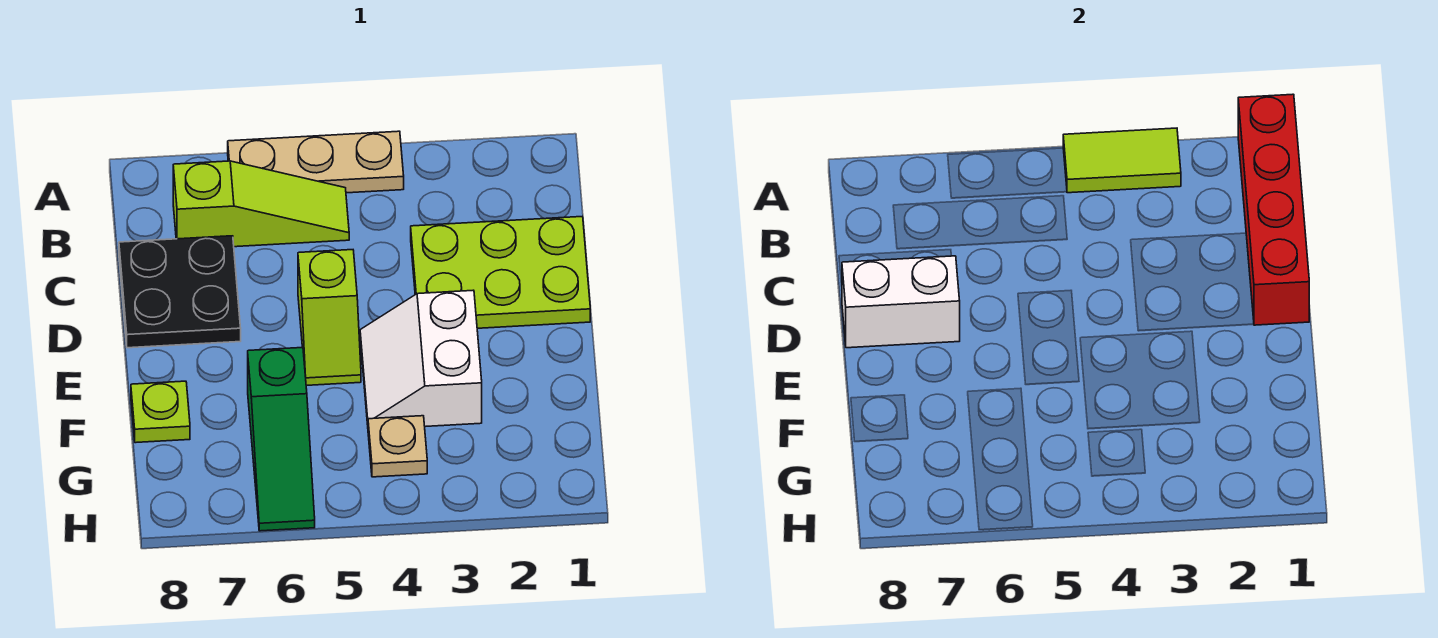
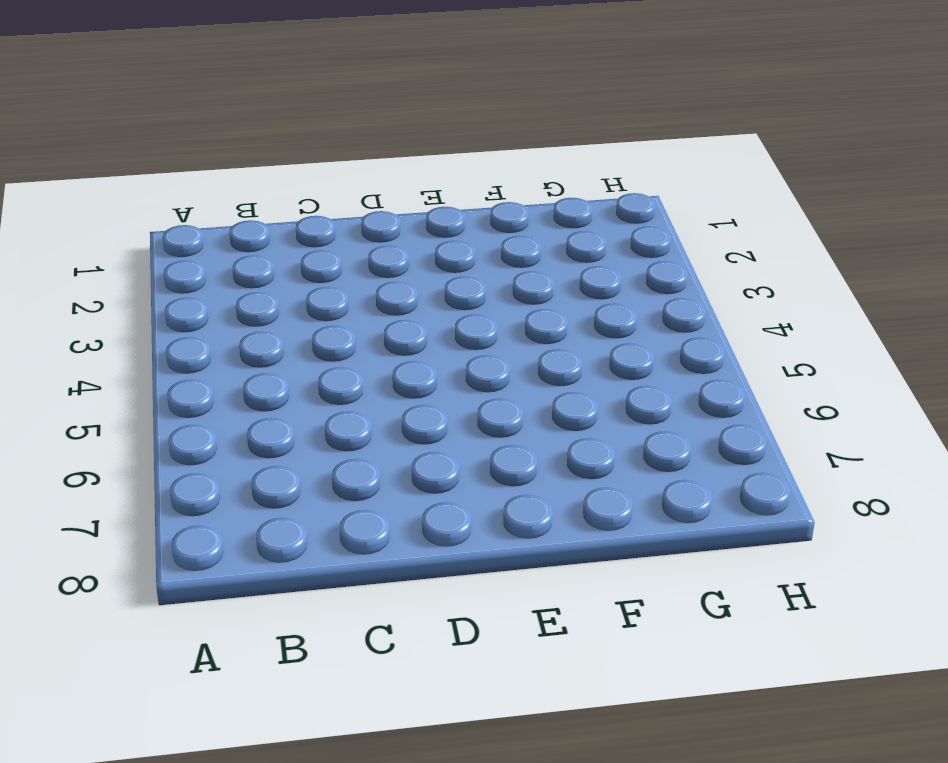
none -> tan 1x3 plate [228,131,404,193]
none -> lime 1x3 slope [173,161,349,247]
none -> lime 2x3 plate [411,217,590,328]

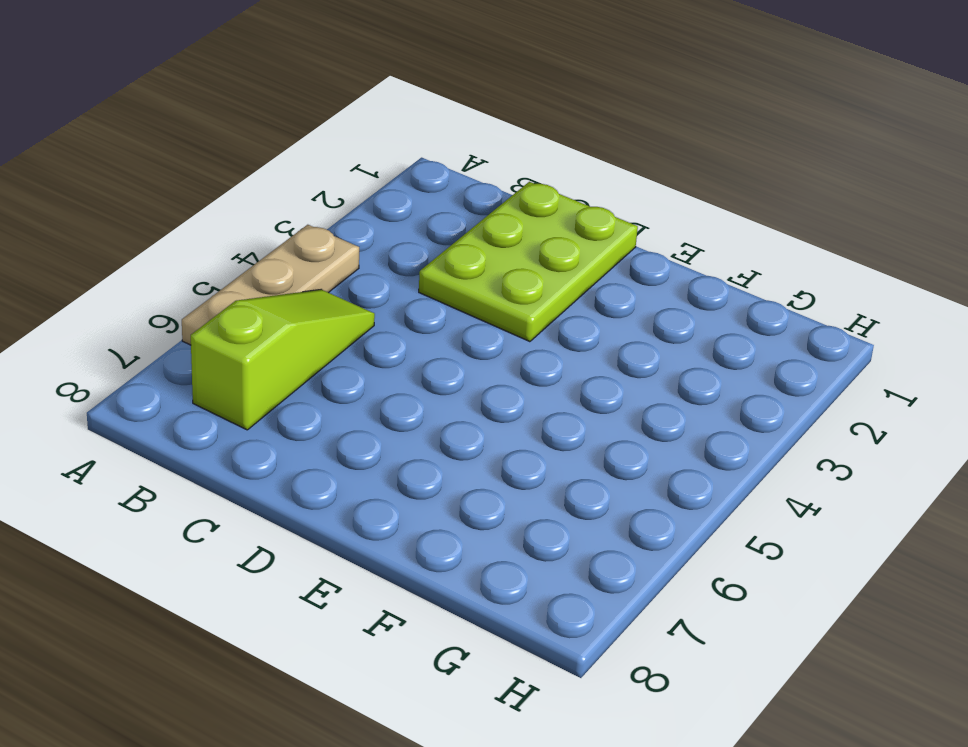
none -> black 2x2 plate [119,236,241,348]
none -> lime 1x2 slope [298,250,361,385]
none -> white 2x2 slope [360,290,482,427]

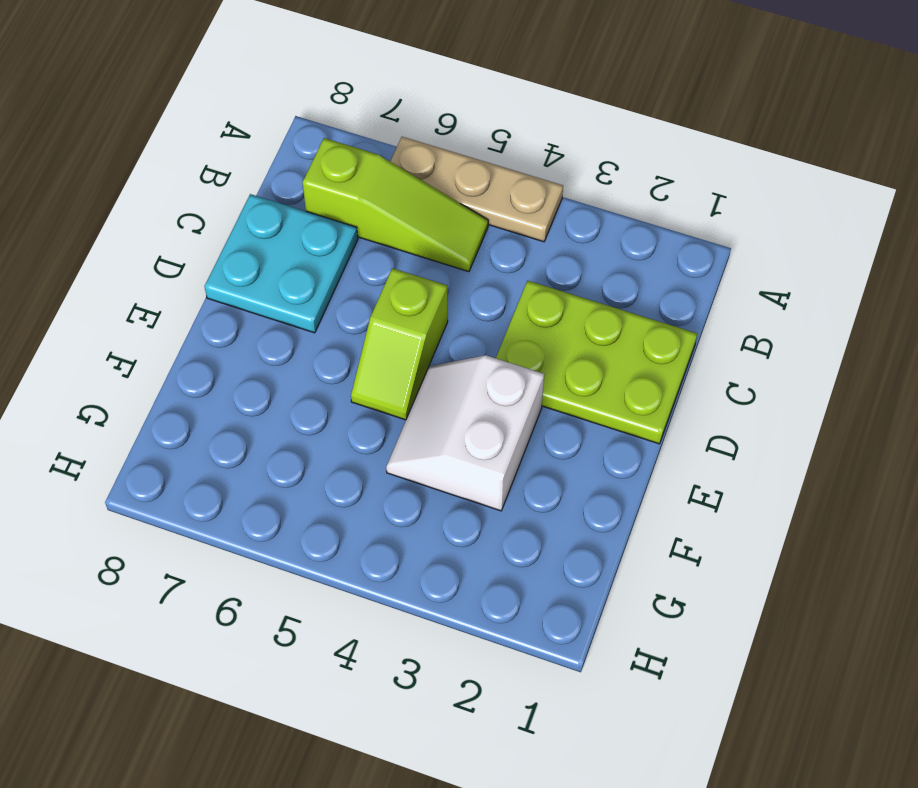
cyan 2x2 plate [205,194,358,333] -> black 2x2 plate [119,236,241,348]
none -> green 1x3 slope [248,347,315,531]
none -> lime 1x1 plate [131,381,190,443]
none -> tan 1x1 plate [368,416,427,477]

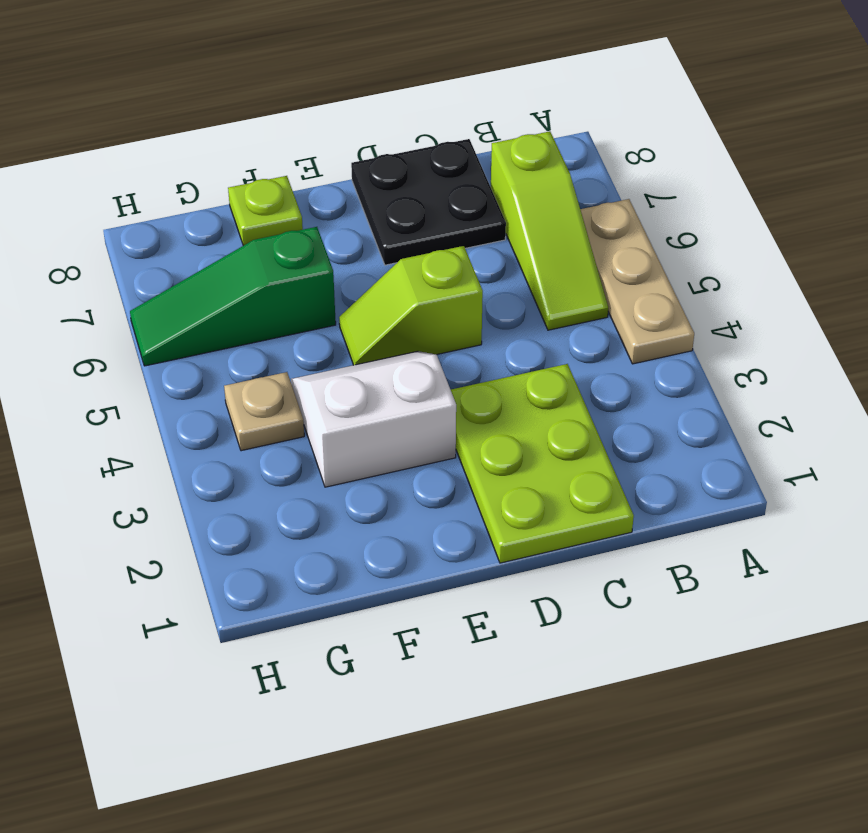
none -> red 1x4 brick [1238,94,1309,325]
none -> lime 1x2 tile [1063,128,1181,193]
none -> white 1x2 brick [842,256,960,348]

